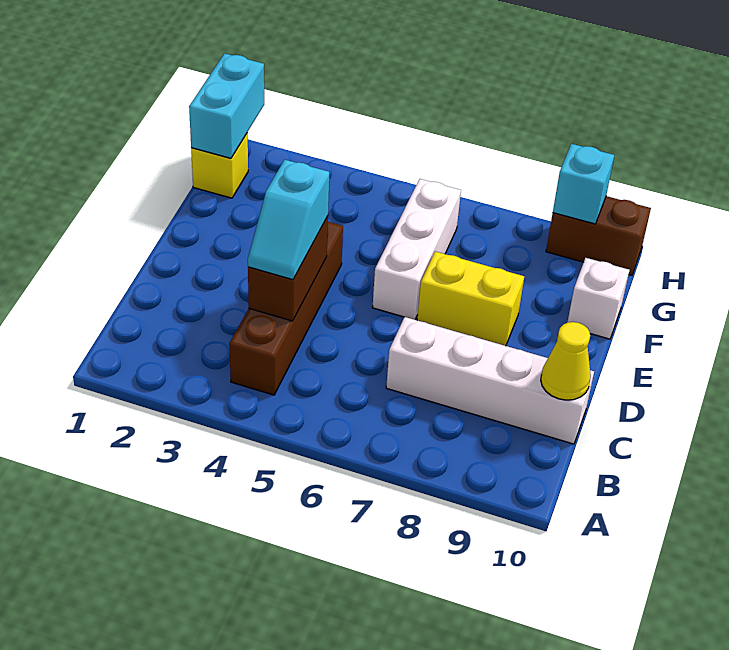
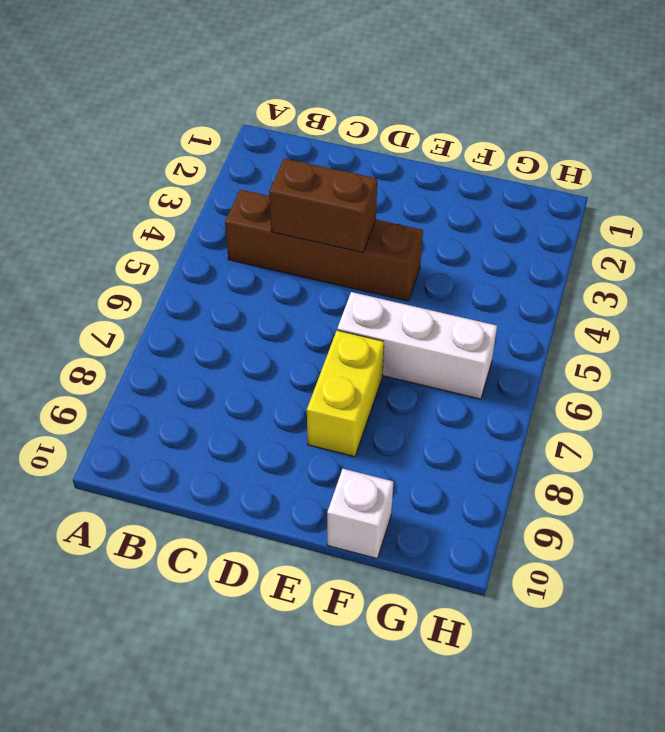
none -> white 1x4 brick [386,317,594,444]
none -> yellow 1x1 brick [191,133,248,198]
none -> brown 1x2 brick [546,196,651,275]

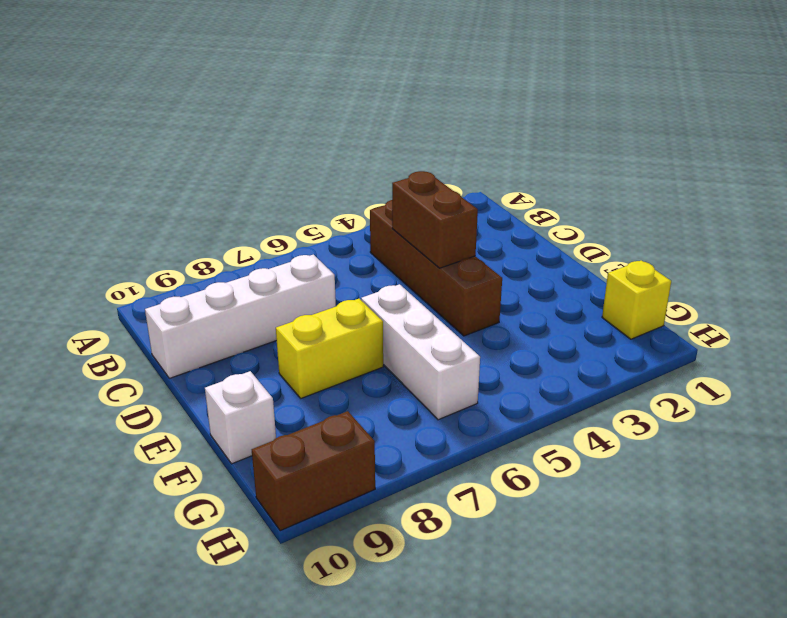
none -> yellow 1x1 cone [541,322,591,400]
none -> cyan 1x2 brick [189,53,264,158]
none -> cyan 1x1 brick [553,144,614,224]

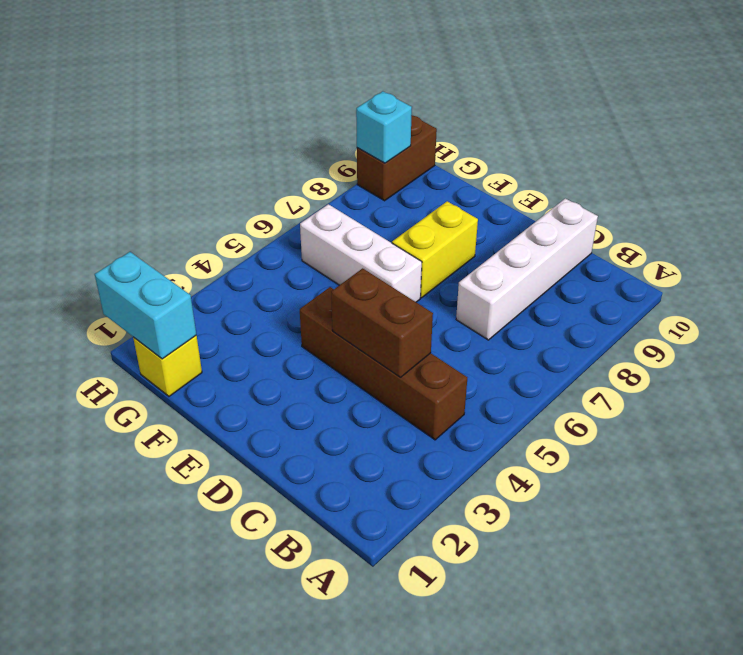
none -> white 1x1 brick [567,258,629,339]
none -> yellow 1x1 cone [541,322,591,400]
none -> cyan 1x2 slope [248,160,329,280]

